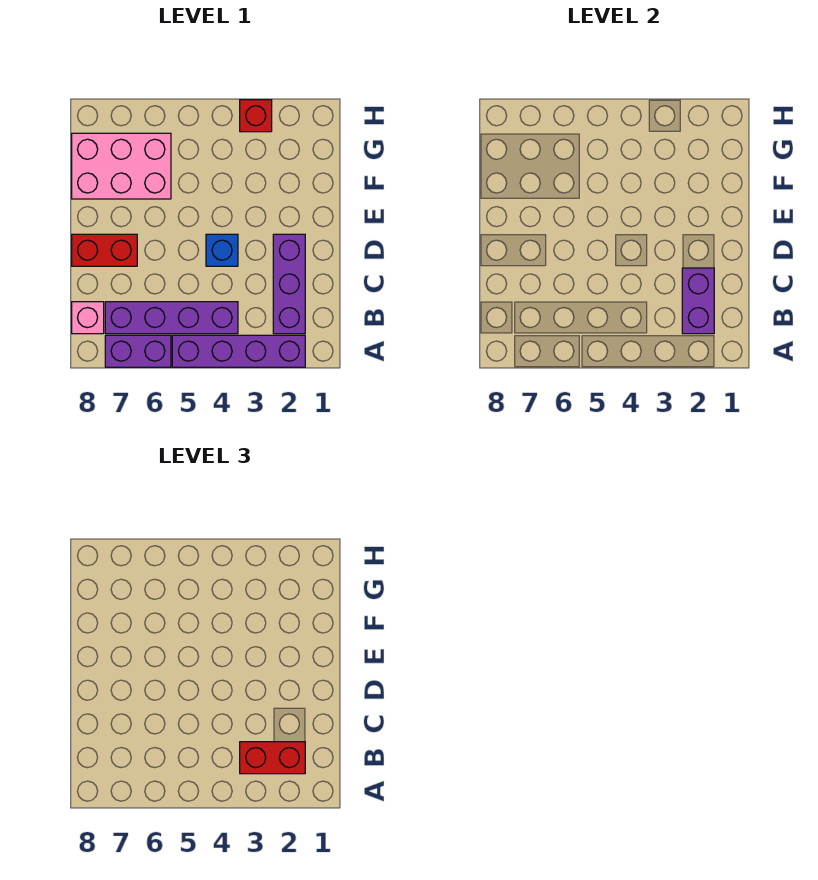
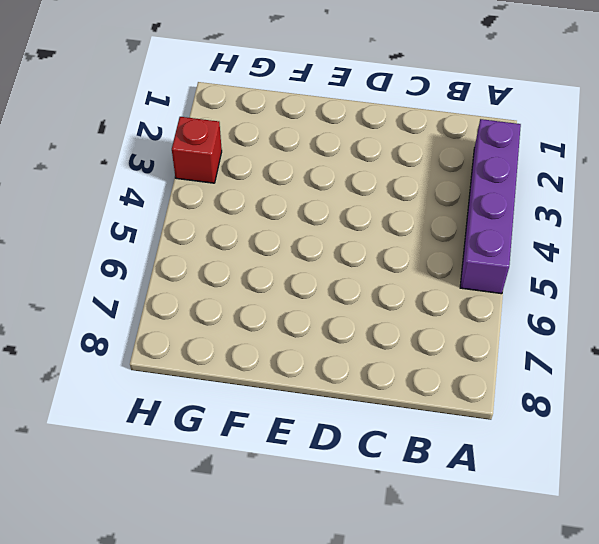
none -> purple 1x2 brick [105,335,171,367]
none -> purple 1x3 brick [273,234,305,334]

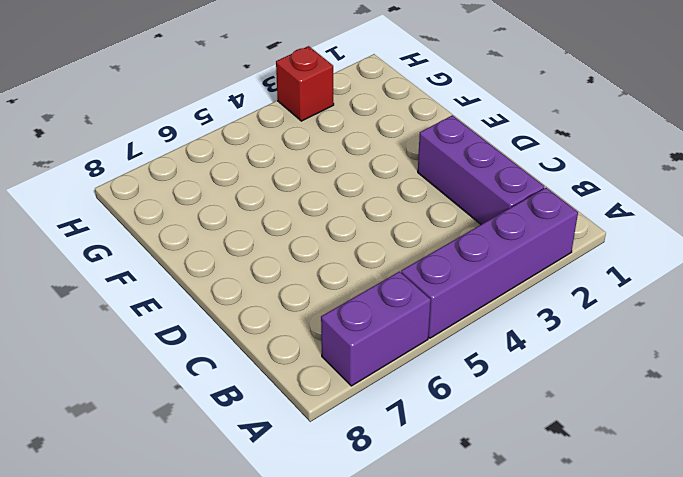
none -> purple 1x4 brick [105,302,238,334]
none -> pink 1x1 brick [72,302,104,334]

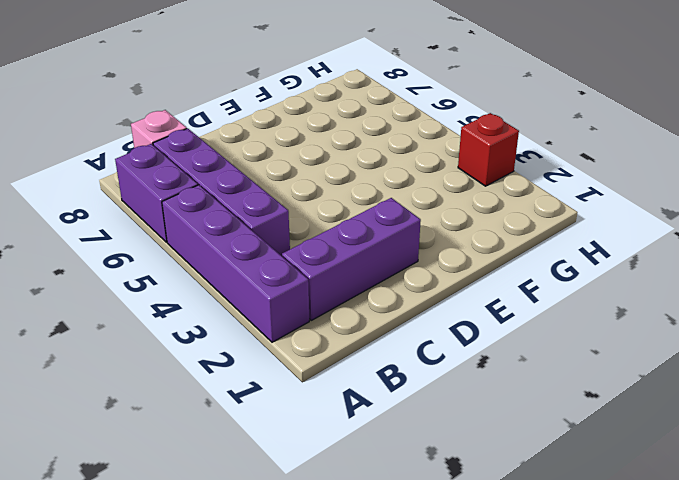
none -> blue 1x1 brick [206,234,238,266]
none -> red 1x2 brick [72,234,137,266]

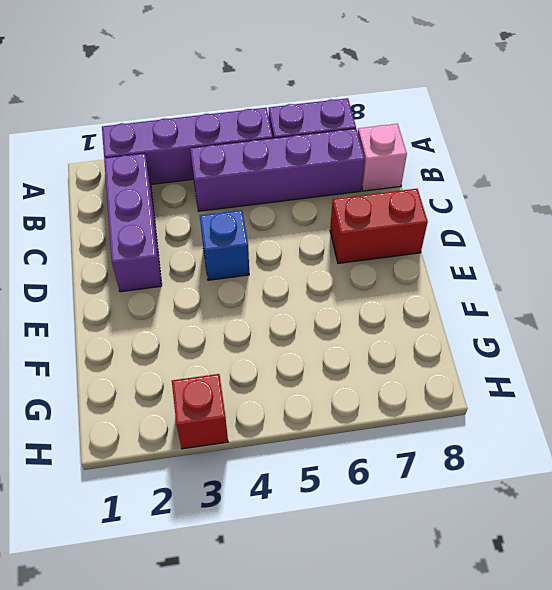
none -> pink 2x3 brick [72,133,171,199]
none -> purple 1x2 brick [682,268,714,334]

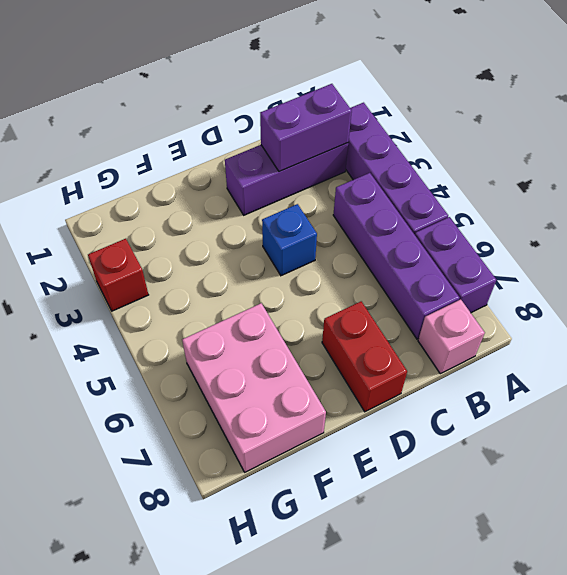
none -> red 1x2 brick [240,742,305,774]

